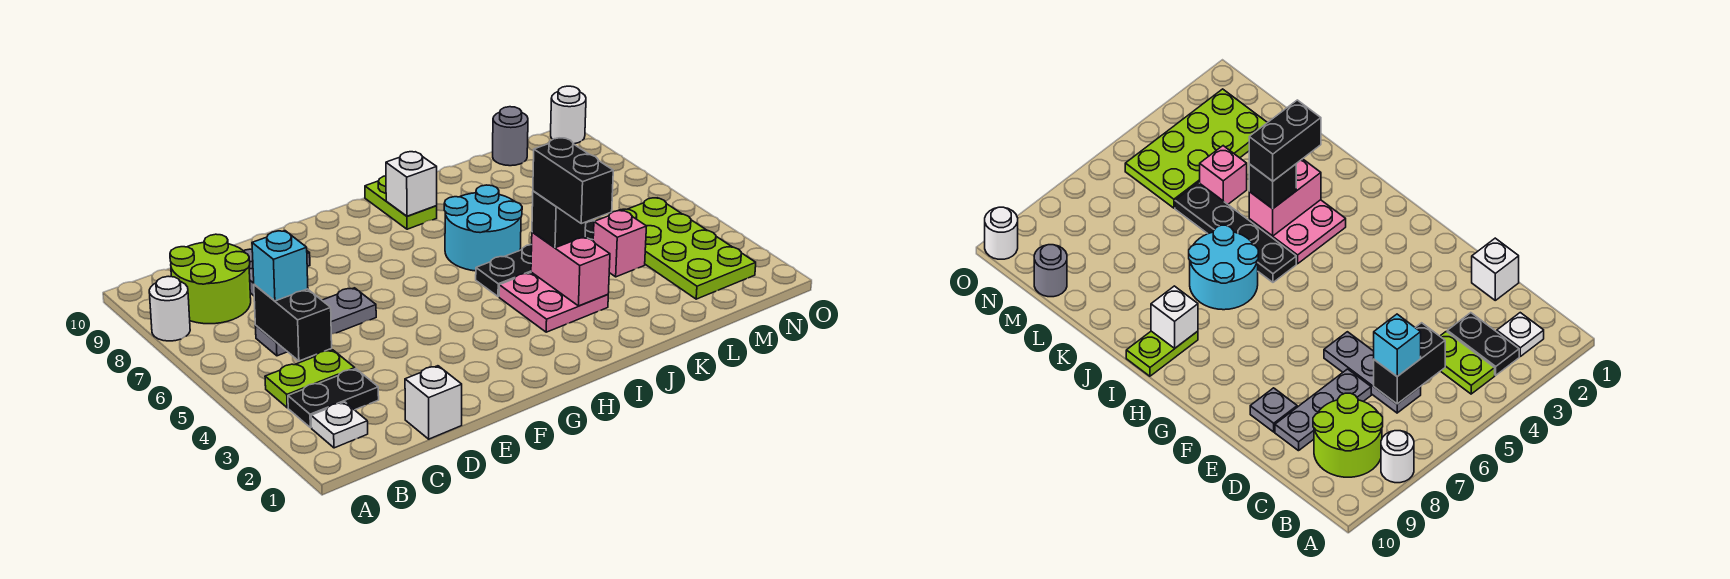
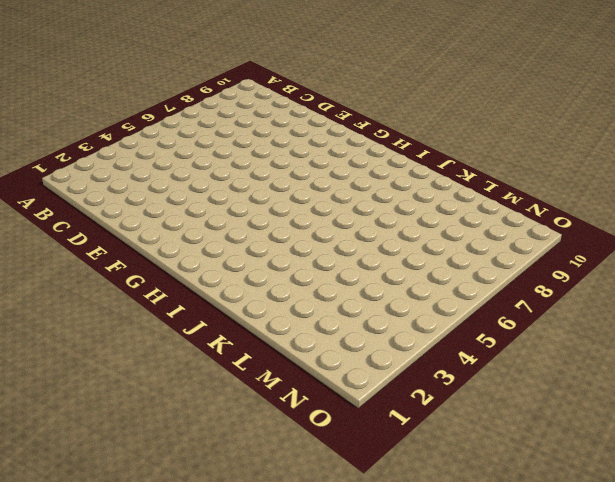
none -> white 1x1 round brick [149,276,190,341]
none -> white 1x1 plate [311,402,368,448]
none -> black 1x2 plate [288,369,379,428]

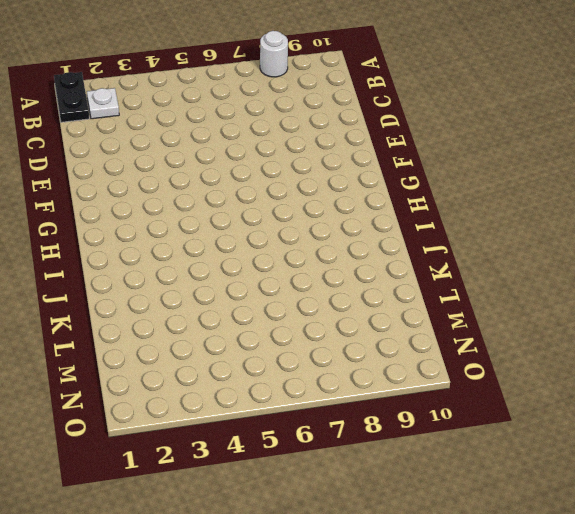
black 1x2 plate [54,72,89,122] -> black 1x2 plate moved to [288,369,379,428]
none -> lime 1x2 plate [265,350,355,408]
none -> lime 2x2 round brick [170,234,251,324]
none -> grey 1x3 plate [256,288,376,356]

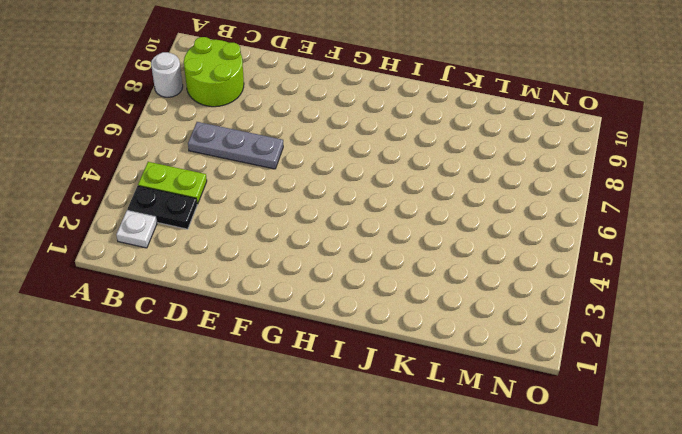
none -> white 1x1 brick [405,366,462,439]
none -> grey 1x3 plate [1275,369,1371,451]
none -> grey 1x1 plate [1250,388,1297,432]

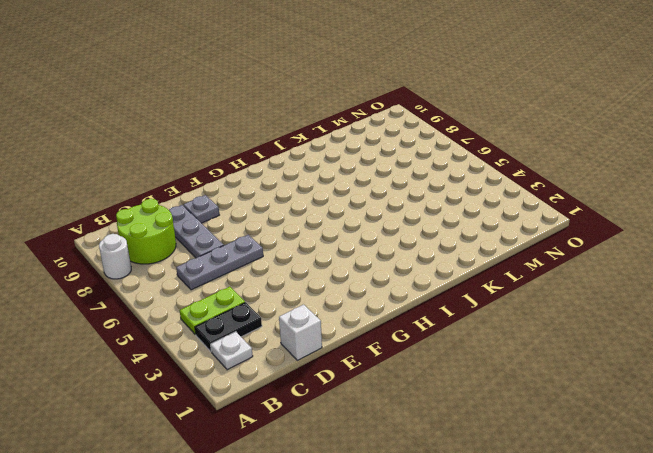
none -> pink 2x2 plate [499,272,608,332]
none -> black 1x4 plate [476,221,594,297]
none -> cyan 2x2 round brick [444,185,522,271]

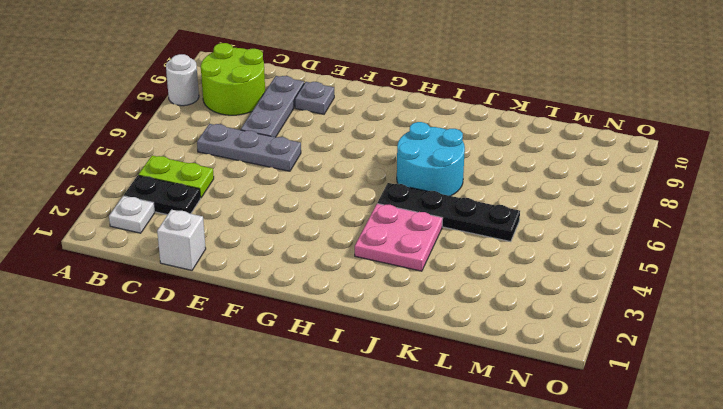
none -> lime 1x2 plate [365,176,437,229]
none -> pink 1x1 brick [593,211,647,277]
none -> lime 2x4 plate [618,198,756,299]

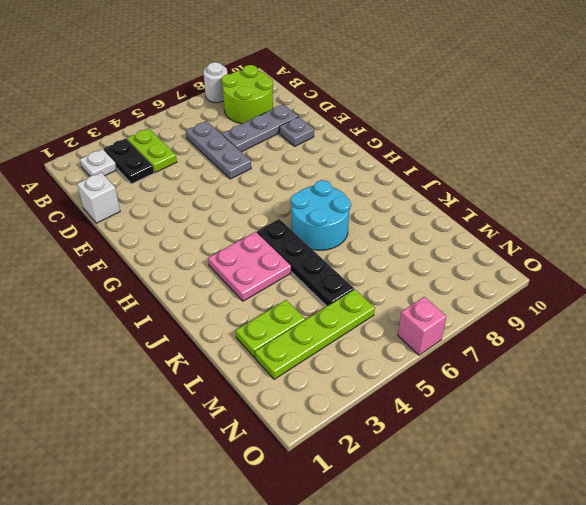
lime 1x2 plate [236,300,305,357] -> lime 1x2 plate moved to [365,176,437,229]
lime 1x4 plate [255,289,375,379] -> lime 2x4 plate [618,198,756,299]
pink 1x1 brick [398,297,447,355] -> pink 1x1 brick moved to [593,211,647,277]
none -> grey 1x1 round brick [493,107,528,166]
none -> white 1x1 round brick [551,86,586,144]
none -> black 1x2 brick [254,284,332,361]

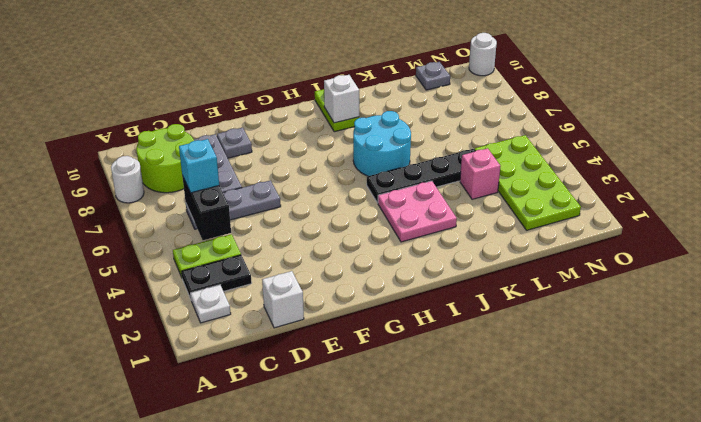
grey 1x1 plate [416,62,450,90] -> grey 1x1 round brick [493,107,528,166]
none -> pink 1x2 brick [531,232,610,306]
none -> black 1x1 brick [532,191,586,248]
none -> black 1x2 brick [533,138,613,224]

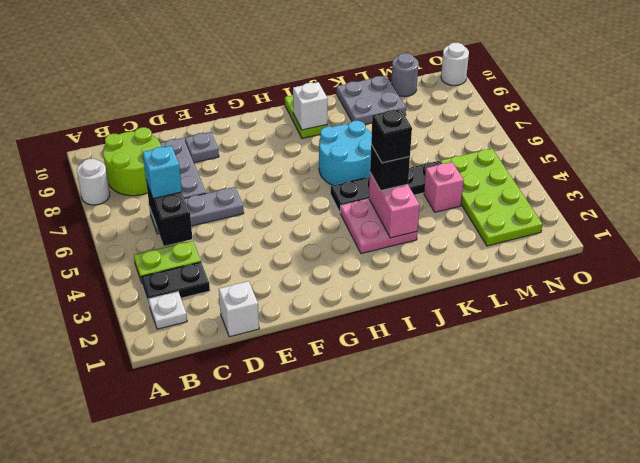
black 1x1 brick [371,109,412,163] -> black 1x2 brick [533,138,613,224]
grey 2x2 plate [337,76,406,125] -> none

